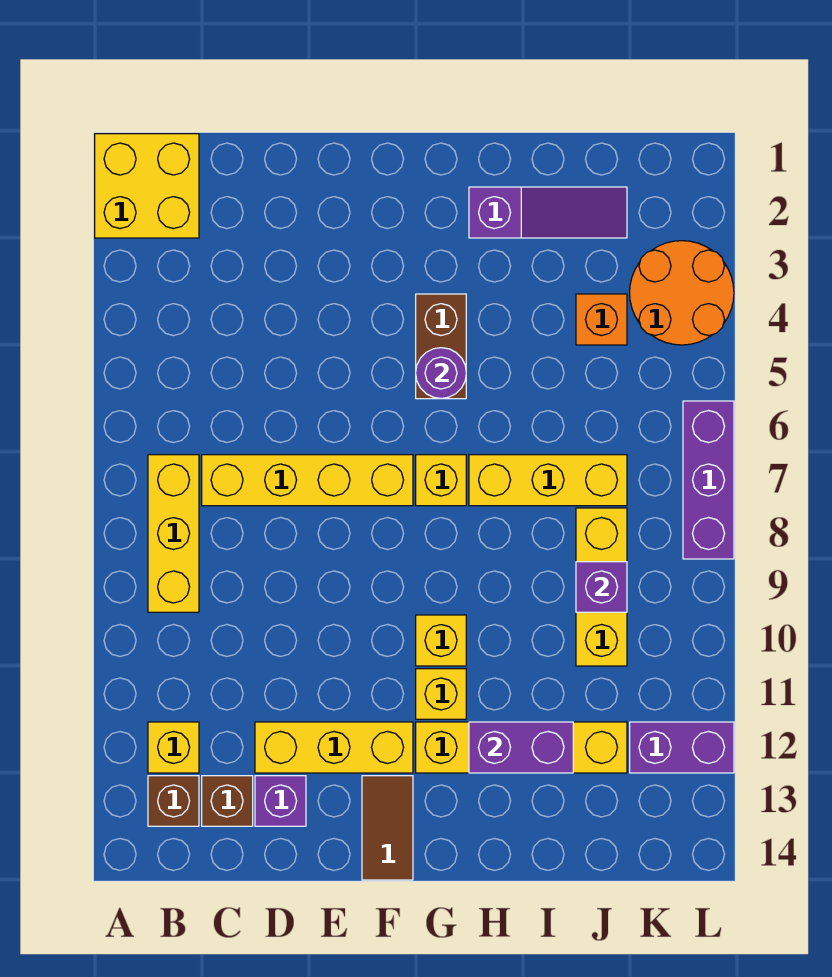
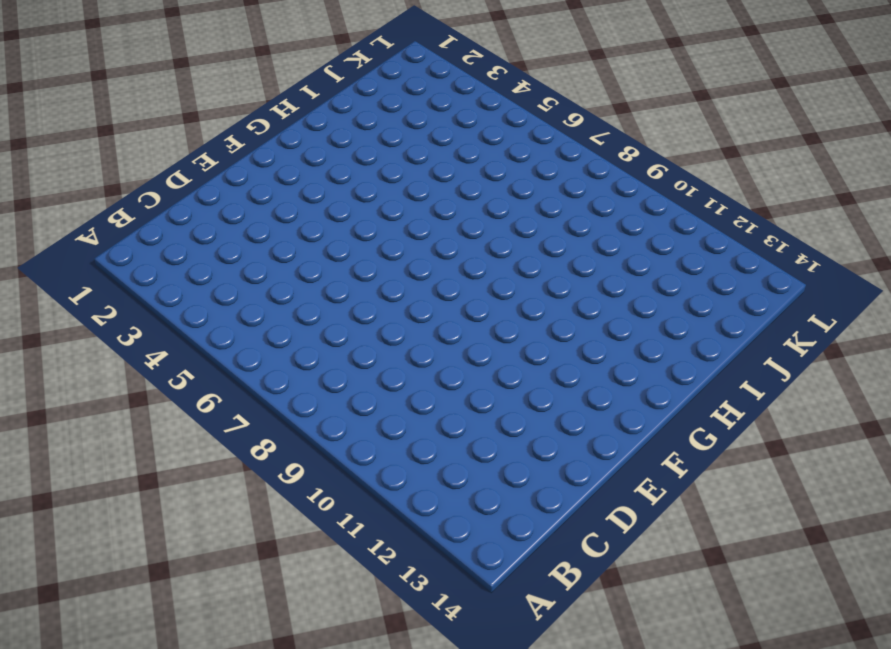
none -> yellow 2x2 brick [95,134,199,238]
none -> yellow 1x3 brick [148,455,199,612]
none -> yellow 1x1 brick [148,722,199,773]

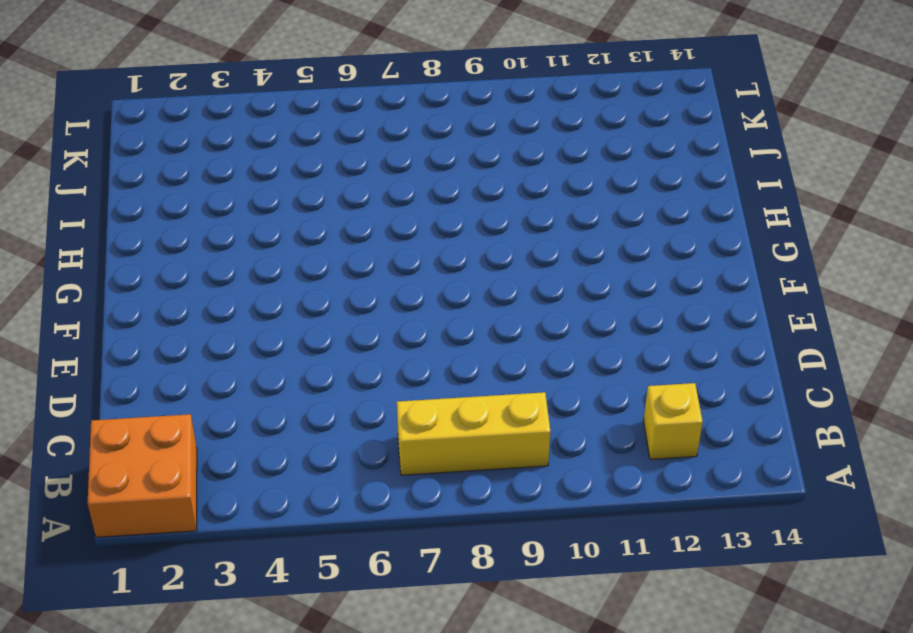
orange 2x2 brick [88,414,197,537] -> yellow 2x2 brick [95,134,199,238]
none -> brown 1x1 brick [148,776,199,826]
none -> yellow 1x4 brick [202,455,413,506]
none -> brown 1x1 brick [202,776,253,826]

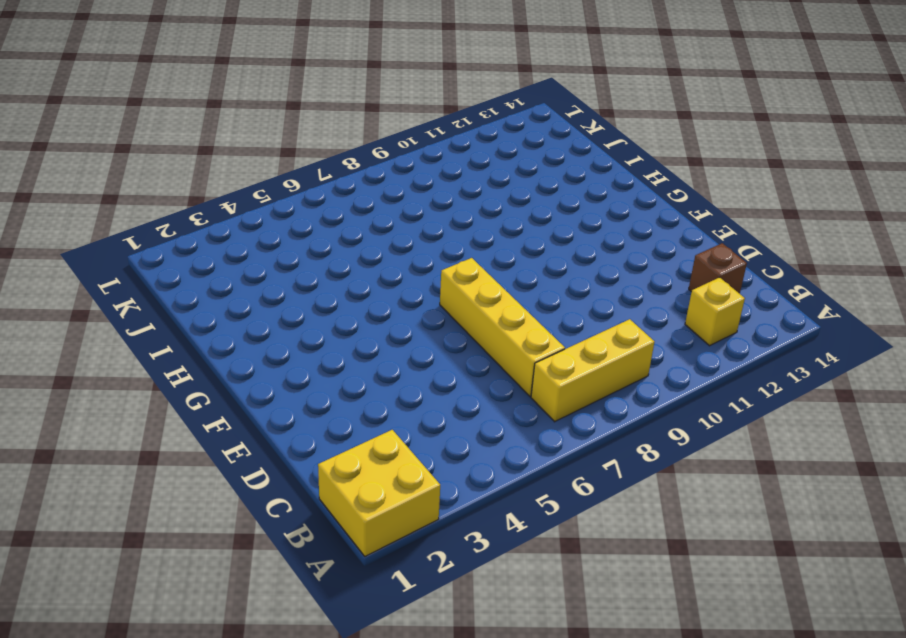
none -> brown 1x1 brick [148,776,199,826]
none -> yellow 1x3 brick [255,722,413,773]
none -> purple 1x1 brick [255,776,306,826]

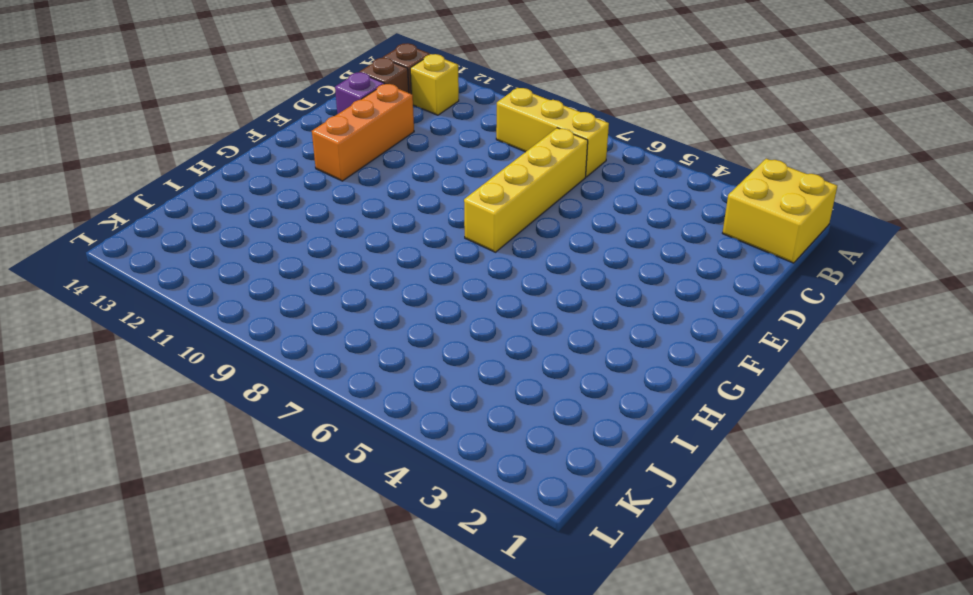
orange 1x3 brick [312,84,414,181] -> yellow 1x3 brick [255,722,413,773]
none -> brown 1x2 tile [362,776,413,880]
none -> brown 1x2 brick [416,294,466,399]
none -> yellow 1x1 brick [416,455,466,506]

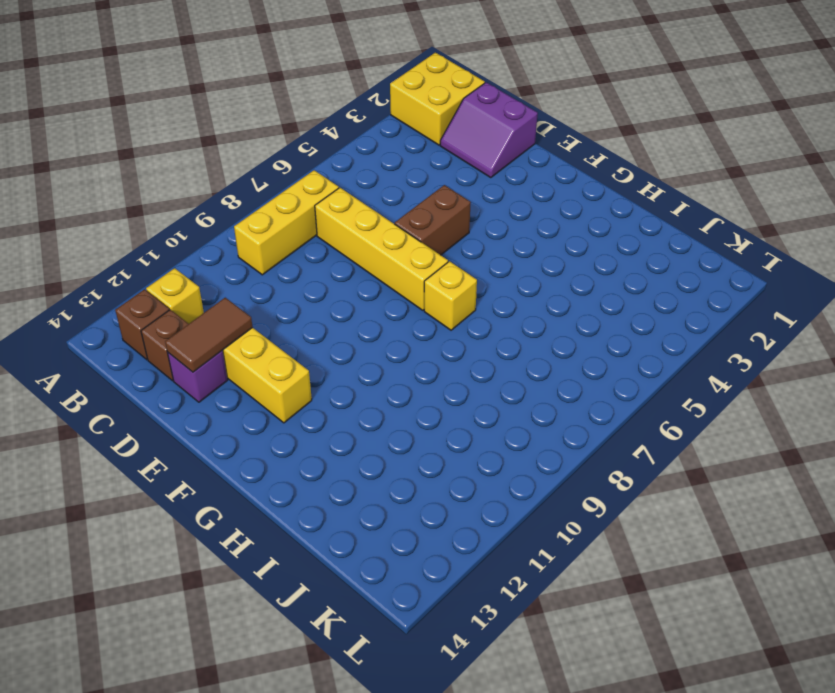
purple 2x2 slope [440,82,538,178] -> none
brown 1x2 tile [165,298,253,372] -> brown 1x2 tile moved to [362,776,413,880]
brown 1x2 brick [395,185,471,255] -> brown 1x2 brick moved to [416,294,466,399]
none -> yellow 1x1 brick [416,615,466,666]
none -> yellow 1x1 brick [416,669,466,719]
none -> yellow 1x4 brick [416,722,627,773]

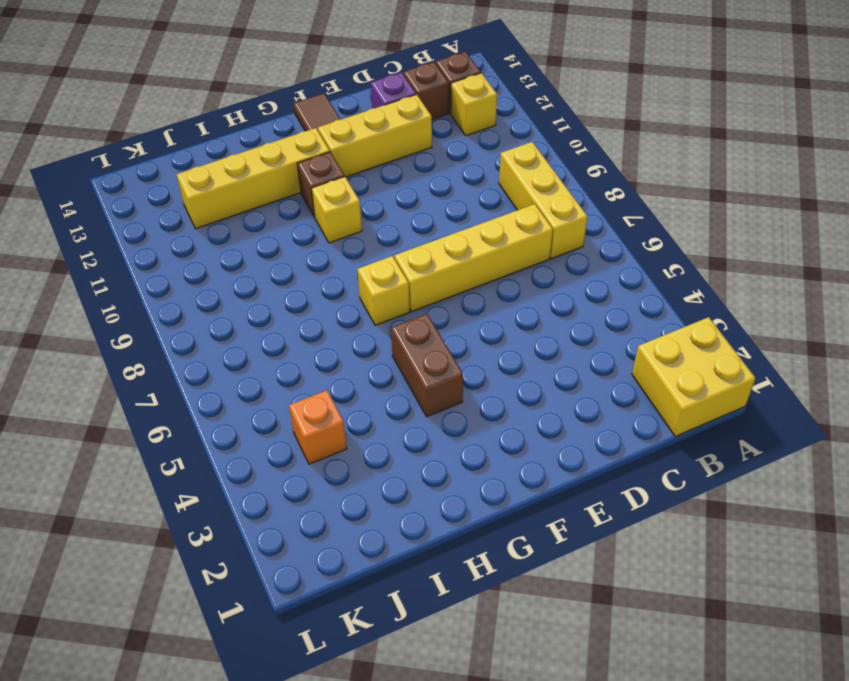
brown 1x1 brick [297,152,345,217] -> yellow 1x1 brick [416,669,466,719]
none -> purple 1x3 slope [469,187,627,238]
none -> yellow 1x3 brick [469,455,627,506]
none -> yellow 1x3 brick [576,508,627,666]

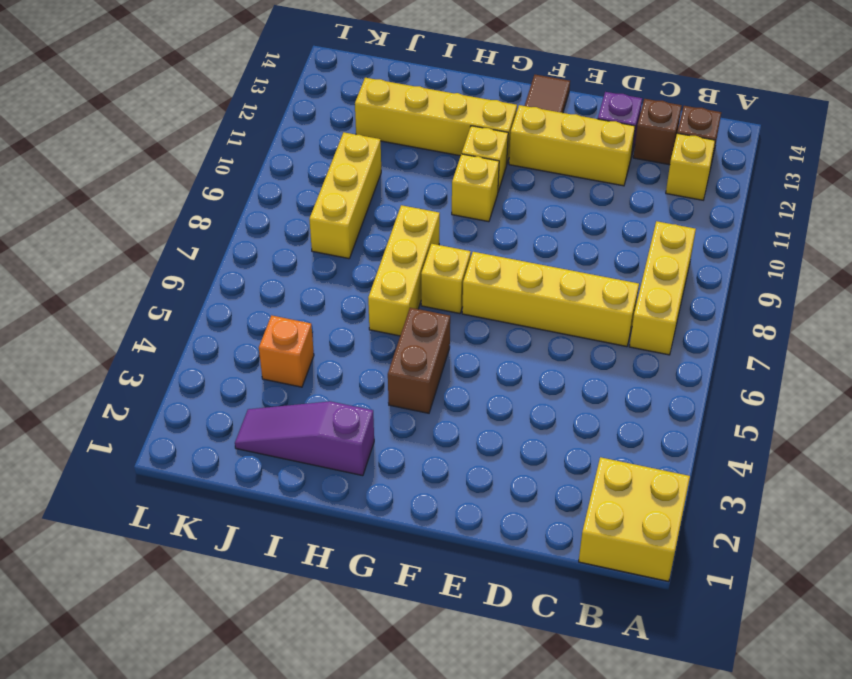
yellow 1x3 brick [368,205,440,336] -> yellow 1x3 brick turned to [469,455,627,506]
none -> orange 2x2 round brick [630,241,734,345]
none -> purple 1x2 brick [630,722,734,773]
none -> purple 1x3 brick [683,401,734,559]

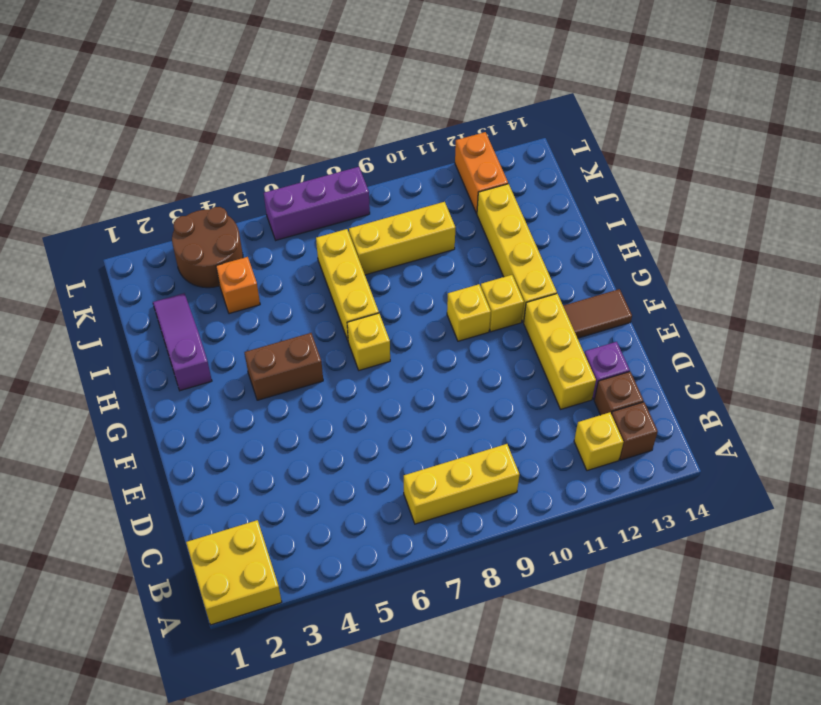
brown 2x2 round brick [172,207,243,288] -> orange 2x2 round brick [630,241,734,345]
orange 1x2 brick [455,132,508,213] -> purple 1x2 brick [630,722,734,773]
none -> yellow 1x4 brick [202,455,413,506]
none -> purple 1x1 round brick [416,348,466,398]
none -> purple 1x2 brick [469,722,573,773]

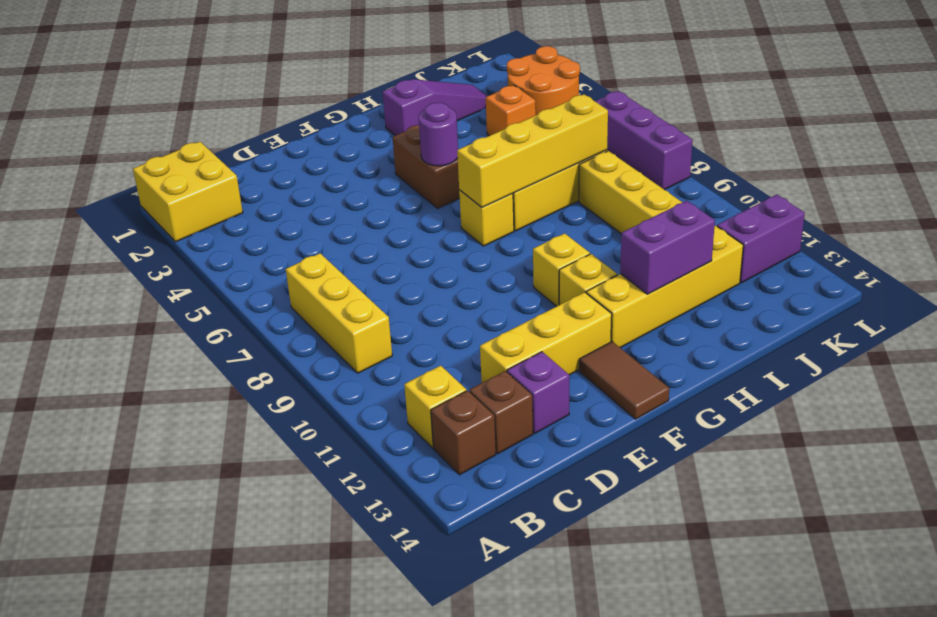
yellow 1x4 brick [457,94,608,207] -> yellow 1x4 brick moved to [202,455,413,506]
none -> purple 1x1 brick [576,562,627,612]

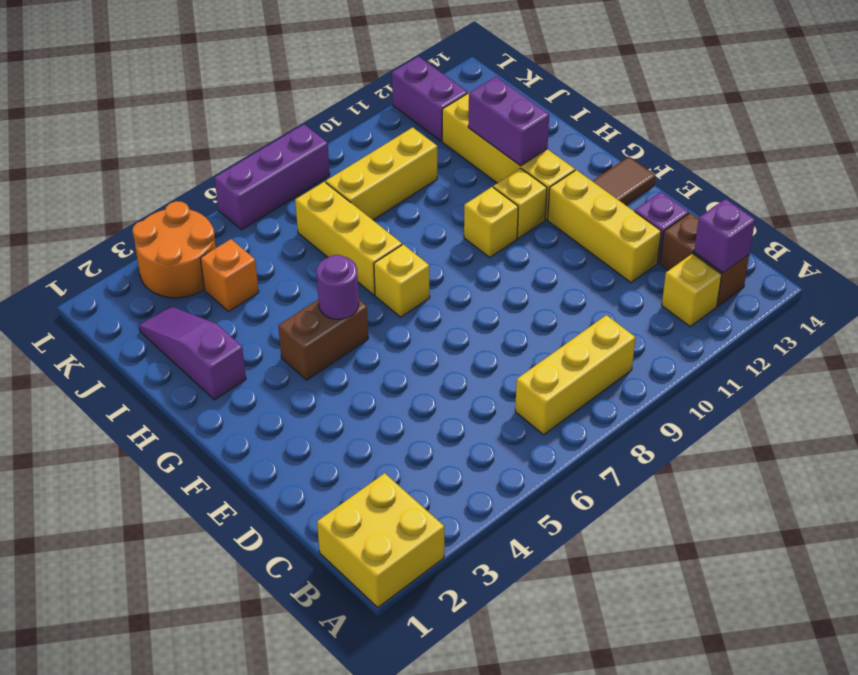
purple 1x1 brick [694,199,755,273] -> purple 1x1 brick moved to [576,562,627,612]
none -> yellow 1x4 brick [202,455,413,506]

